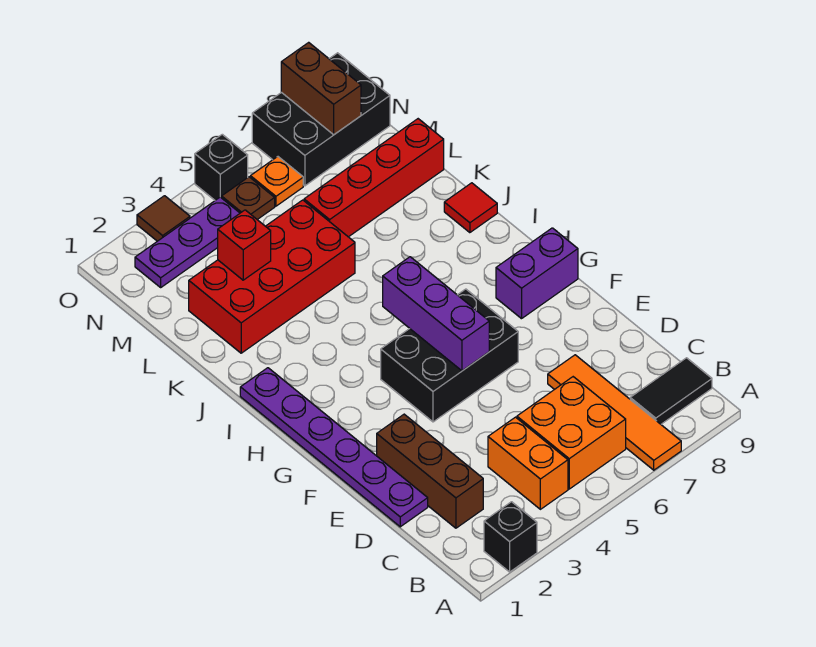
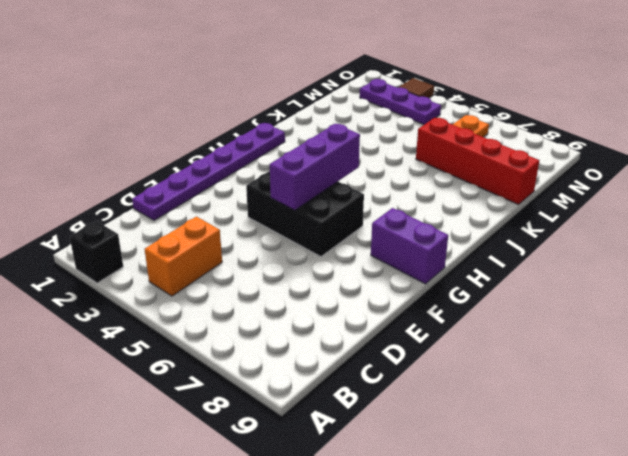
none -> orange 1x4 tile [548,355,681,470]
none -> orange 2x2 brick [517,377,626,489]
none -> black 1x2 tile [630,358,712,424]

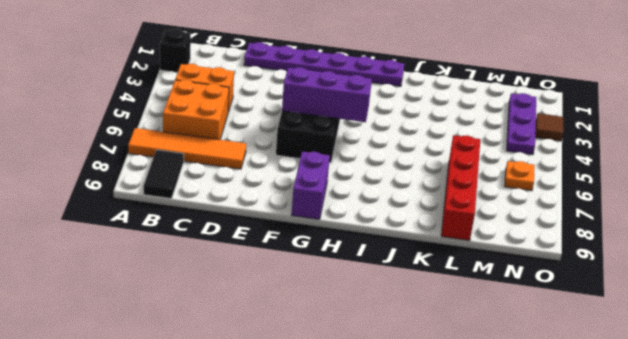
none -> brown 1x3 brick [377,414,483,528]
none -> red 1x1 tile [444,183,497,233]
none -> red 2x4 brick [189,200,355,353]

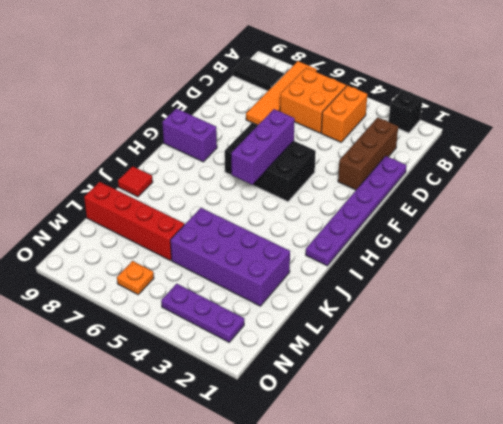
purple 2x4 brick [170,208,290,306] -> red 2x4 brick [189,200,355,353]
none -> brown 1x1 plate [222,177,275,220]
none -> black 2x3 brick [252,53,390,186]
none -> brown 1x1 tile [137,196,190,241]

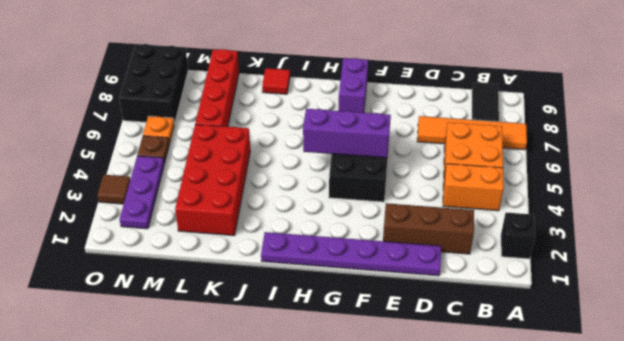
none -> black 1x1 brick [195,134,248,200]
none -> red 1x1 brick [218,210,271,280]
none -> brown 1x2 brick [281,42,361,134]

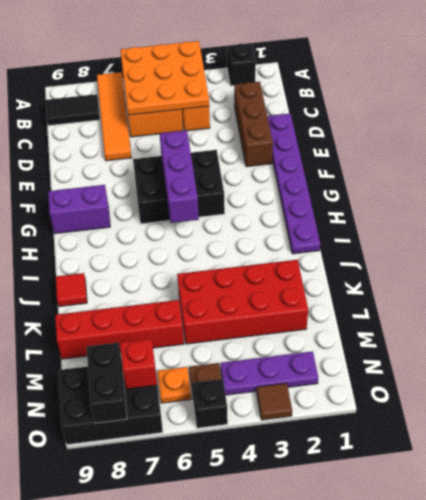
orange 3x3 plate [120,41,209,115] -> none
red 1x1 brick [120,339,157,389] -> red 1x1 brick moved to [218,210,271,280]
black 1x2 brick [87,343,127,423] -> brown 1x2 brick [281,42,361,134]

